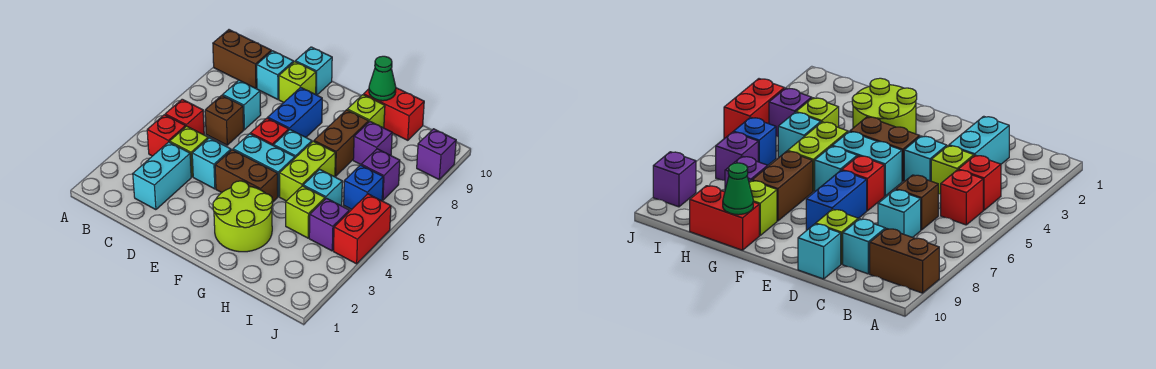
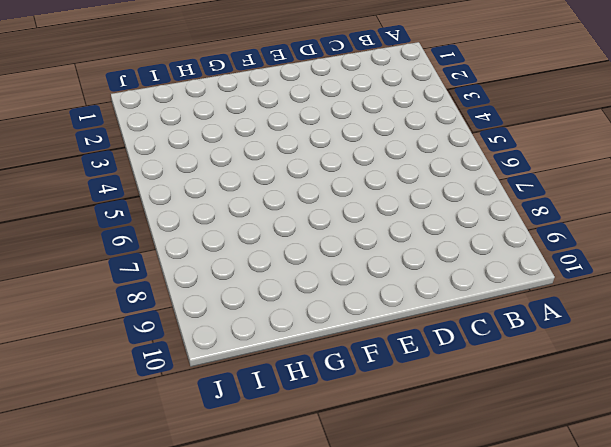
none -> brown 1x2 brick [213,30,271,88]
none -> red 1x1 brick [147,115,186,156]
none -> red 1x1 brick [165,99,204,135]
none -> cyan 1x2 brick [133,142,191,210]

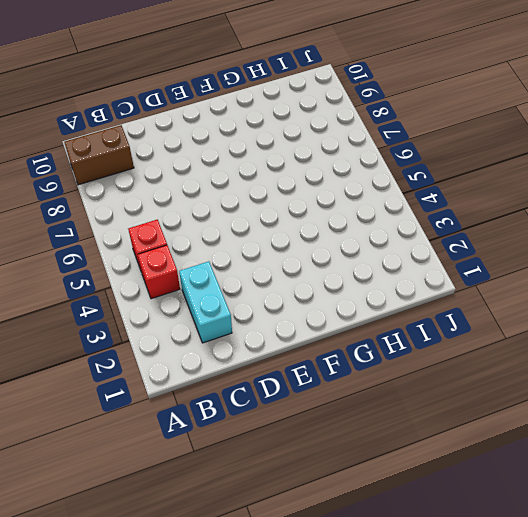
none -> lime 1x1 brick [170,126,208,177]
none -> brown 1x1 brick [205,95,244,145]
none -> cyan 1x1 brick [223,80,261,130]
none -> cyan 1x1 brick [257,51,294,99]

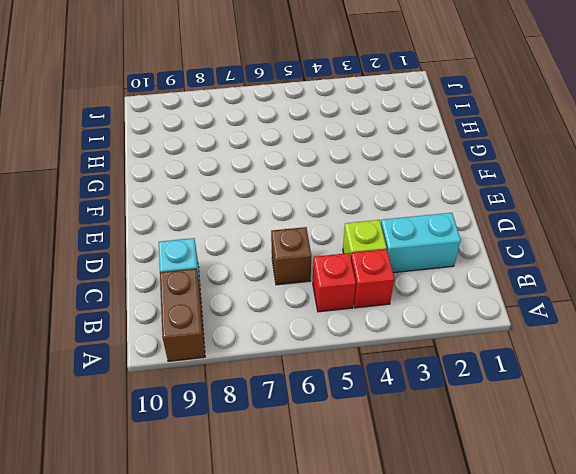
none -> cyan 1x1 brick [223,80,261,130]
none -> cyan 1x1 brick [192,138,231,189]
none -> lime 1x1 brick [279,62,316,102]
none -> cyan 1x1 brick [295,47,332,95]

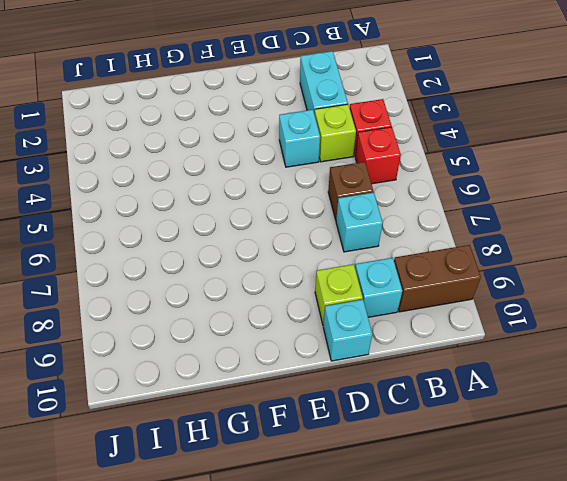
none -> brown 1x2 brick [215,150,278,202]
none -> cyan 1x2 brick [233,134,295,197]
none -> red 1x1 brick [251,118,289,146]
none -> blue 1x2 brick [268,87,322,137]

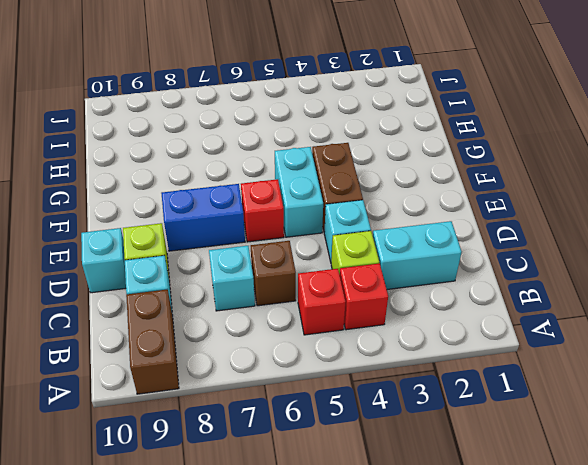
none -> lime 2x2 round brick [213,181,273,252]
none -> cyan 1x1 brick [274,130,312,158]
none -> lime 1x2 brick [279,141,335,201]
none -> brown 1x2 brick [314,110,369,176]

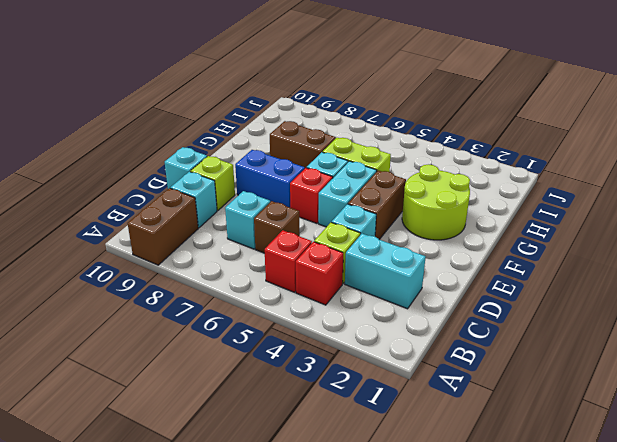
none -> lime 1x1 brick [347,95,385,128]
none -> red 1x2 brick [364,88,424,140]
none -> lime 1x1 brick [286,186,325,238]
none -> cyan 1x1 brick [303,169,342,206]

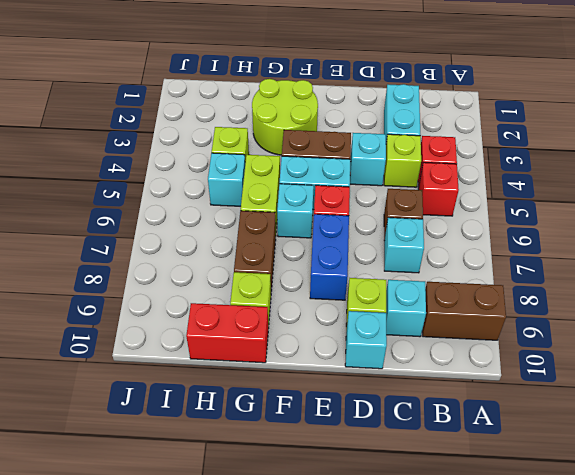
none -> purple 1x1 brick [353,122,392,164]
none -> purple 1x1 brick [309,198,349,251]
none -> blue 1x1 brick [344,165,383,209]
none -> purple 1x1 brick [361,149,400,200]

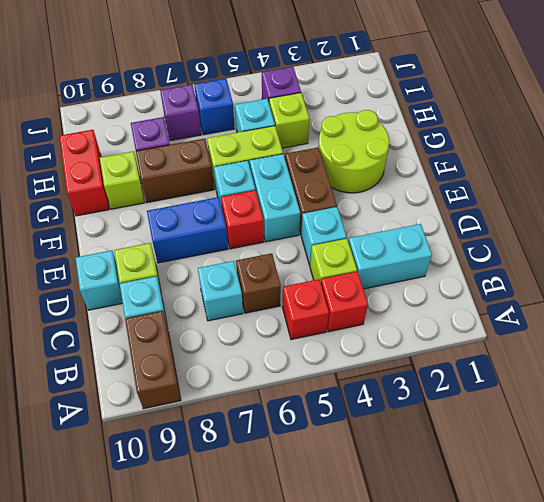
none -> red 1x2 brick [334,194,391,264]
none -> purple 1x1 brick [417,129,456,179]
none -> green 1x1 cone [369,56,396,101]

